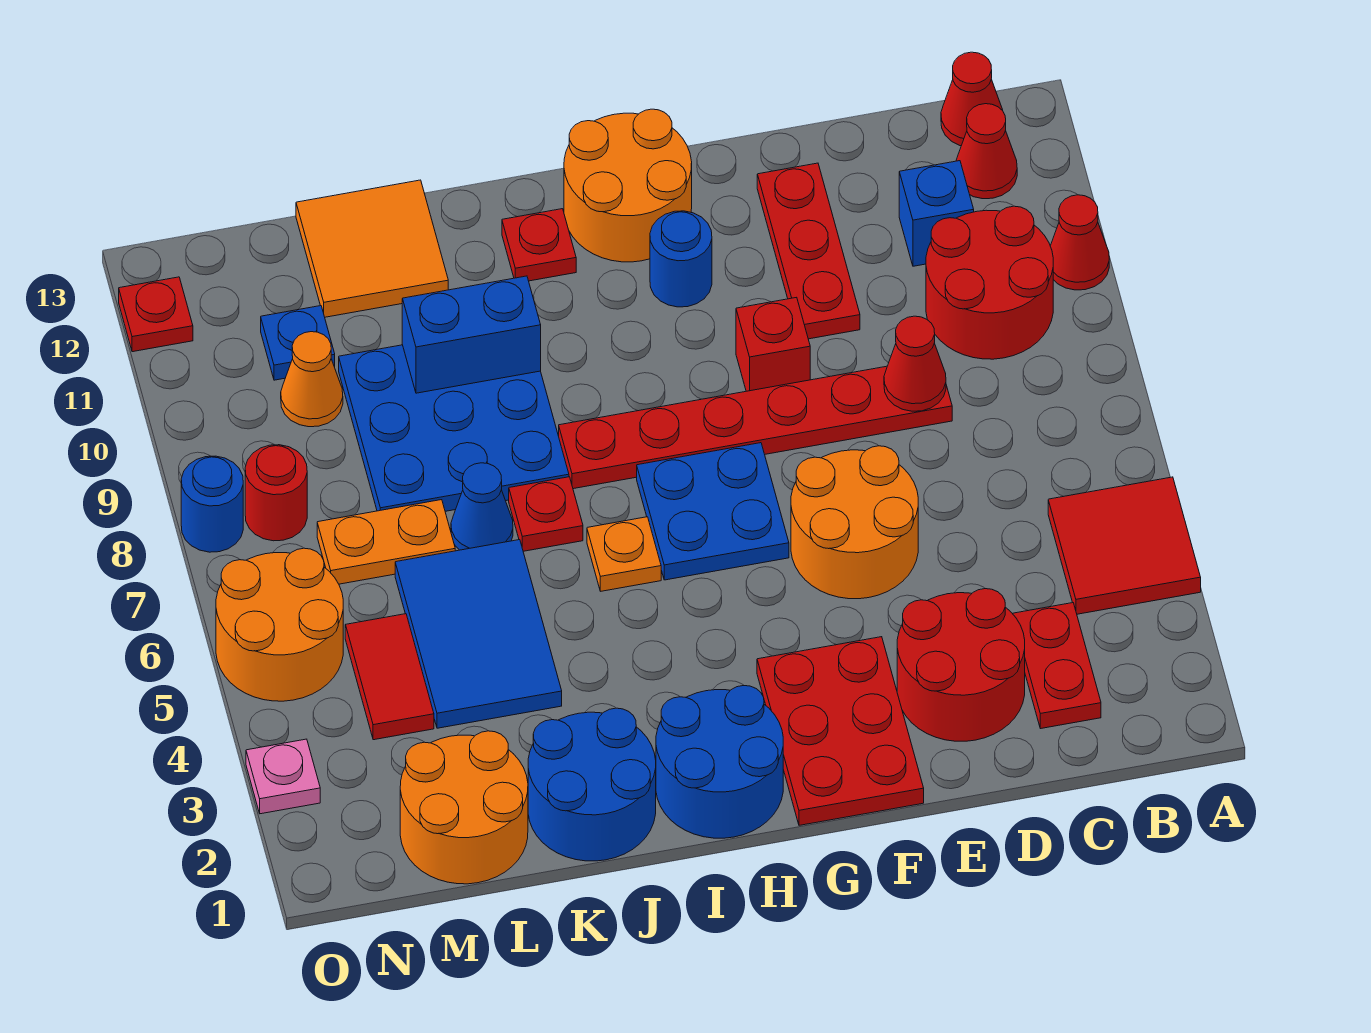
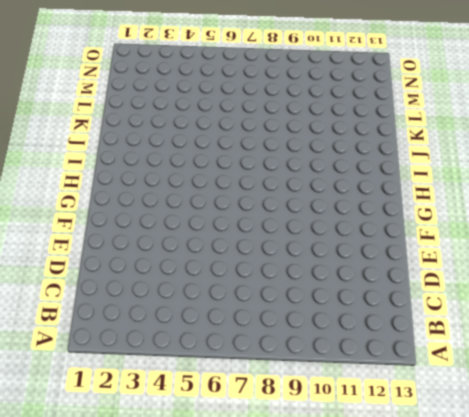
none -> red 2x2 tile [1048,477,1201,614]
none -> red 1x1 cone [1050,195,1109,290]
none -> red 2x2 round brick [926,206,1053,359]
none -> red 1x1 cone [956,104,1017,199]

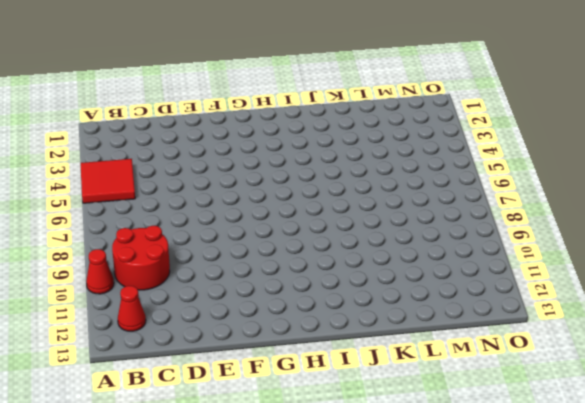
none -> red 1x1 cone [941,52,1003,146]
none -> red 1x2 plate [1013,603,1101,729]
none -> blue 1x1 brick [899,161,974,266]
none -> red 2x2 round brick [897,589,1025,741]

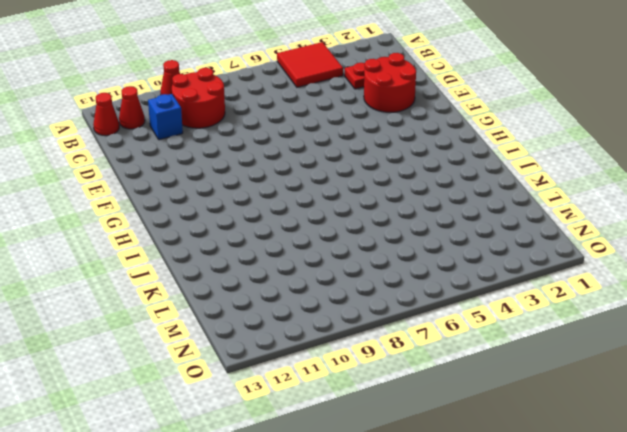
none -> red 1x6 plate [559,366,952,489]
none -> orange 2x2 round brick [791,446,918,599]
none -> red 1x3 plate [757,163,860,339]
none -> red 2x3 plate [757,637,924,825]

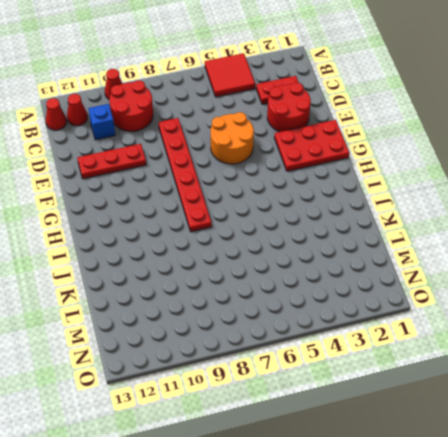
none -> red 1x1 brick [736,297,810,391]
none -> blue 2x2 plate [637,443,789,580]
none -> blue 1x1 round brick [650,211,712,307]
none -> orange 2x2 round brick [564,109,692,262]

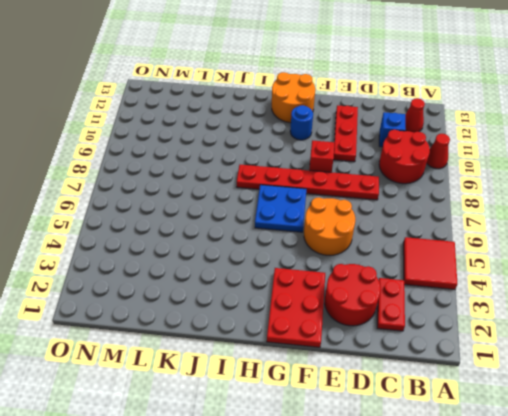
none -> red 1x1 cone [941,52,1003,146]
none -> blue 2x2 round brick [656,686,783,838]
none -> orange 1x1 plate [587,517,661,591]
none -> red 1x1 plate [502,209,576,281]

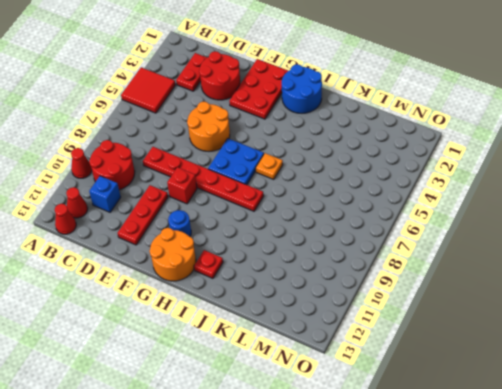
none -> blue 2x2 round brick [528,708,656,861]
none -> red 1x1 plate [509,477,583,551]
none -> blue 3x3 plate [339,345,569,511]
none -> blue 2x3 tile [395,540,562,728]

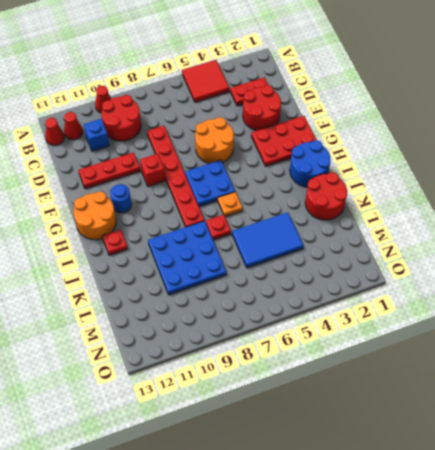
red 2x2 round brick [305,172,347,220] -> blue 2x2 round brick [528,708,656,861]
none -> blue 1x1 cone [451,463,513,550]
none -> orange 2x2 tile [296,180,448,317]
none -> orange 2x2 round brick [400,731,528,884]
none -> orange 1x2 plate [317,500,455,584]

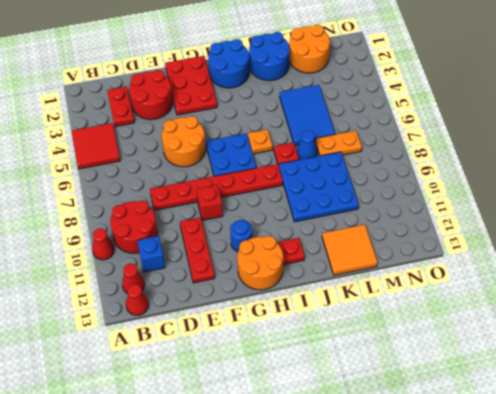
none -> red 1x2 tile [345,614,434,740]
none -> orange 1x1 cone [281,332,343,427]
none -> blue 1x1 plate [261,306,335,380]
none -> orange 2x2 round brick [216,548,343,701]

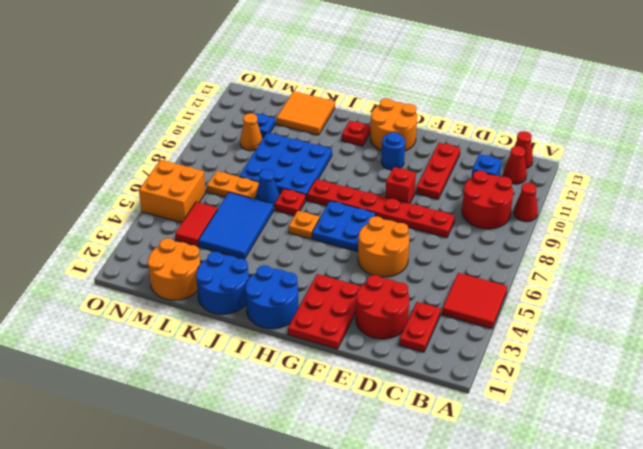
orange 2x2 brick [139,160,206,223] -> orange 2x2 round brick [216,548,343,701]
none -> red 1x1 round brick [245,445,307,541]
none -> pink 1x1 plate [246,739,320,814]
none -> blue 1x1 round brick [181,456,243,552]
none -> red 1x1 plate [119,277,193,352]

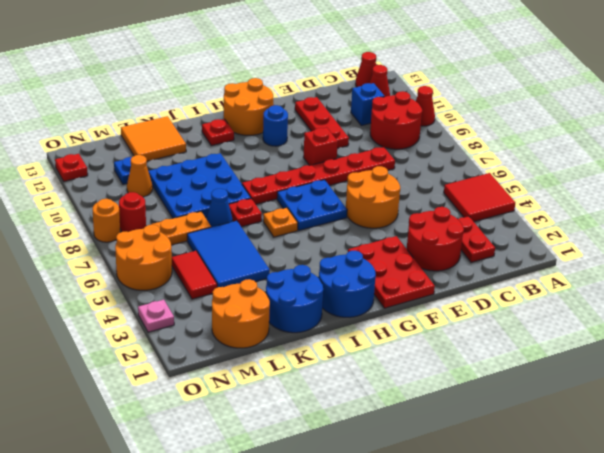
orange 1x1 round brick [93,199,120,242] -> blue 1x1 round brick [181,456,243,552]
none -> red 1x1 cone [884,316,946,411]
none -> blue 1x2 brick [402,276,541,393]

